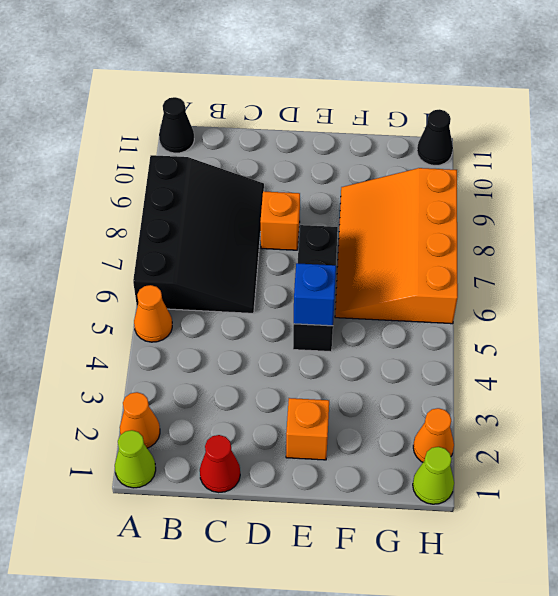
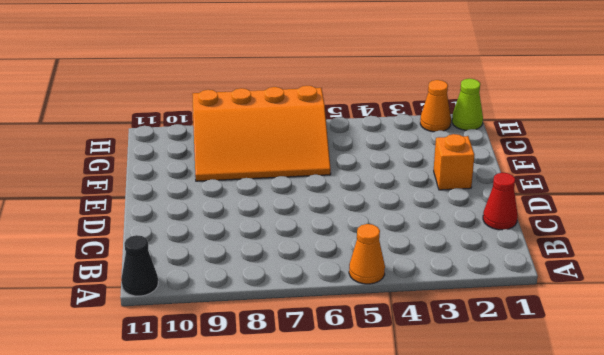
none -> lime 1x1 cone [115,430,156,488]
none -> orange 1x1 cone [120,392,160,448]
none -> black 3x4 slope [133,155,264,313]

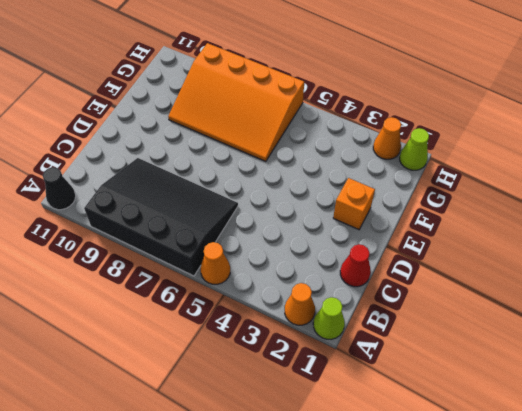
none -> orange 1x1 brick [261,191,300,250]
none -> black 1x3 brick [293,225,338,352]
none -> black 1x1 cone [417,109,453,166]

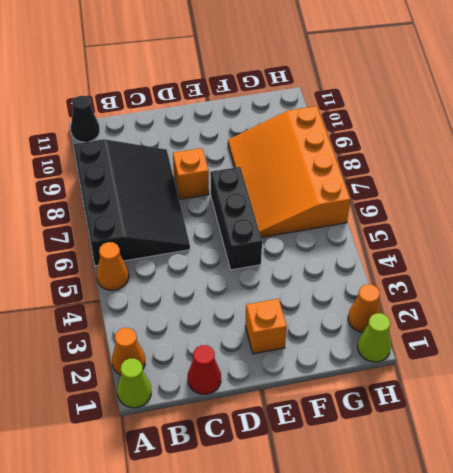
none -> black 1x1 cone [417,109,453,166]
none -> blue 1x1 brick [294,263,336,326]

